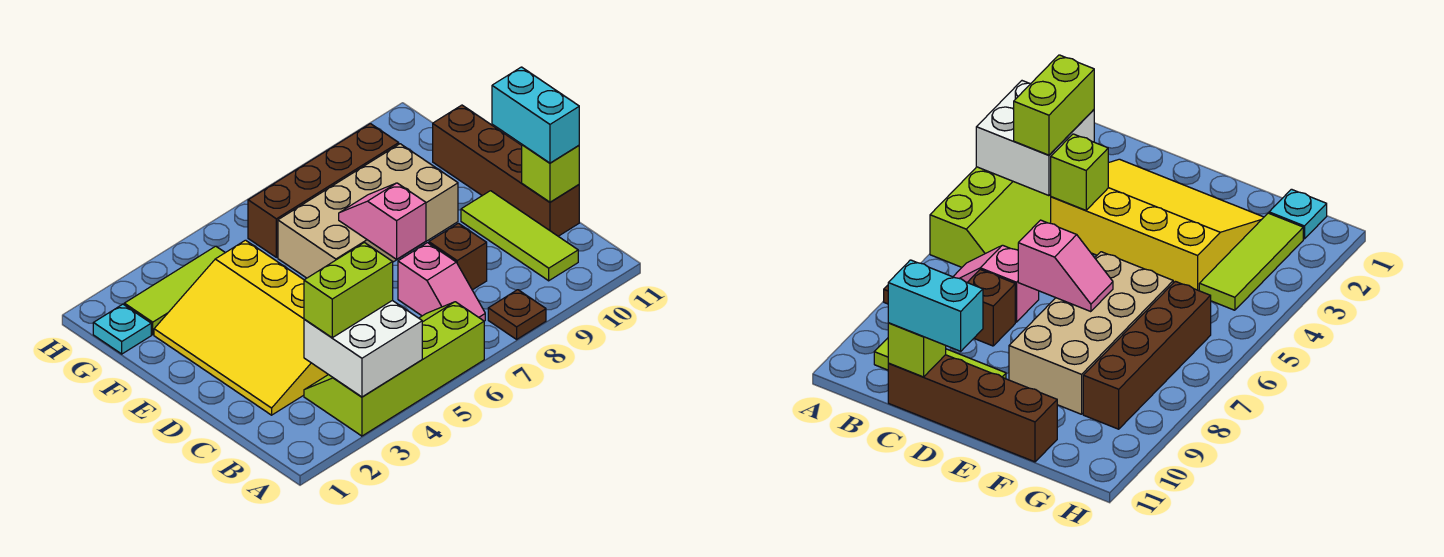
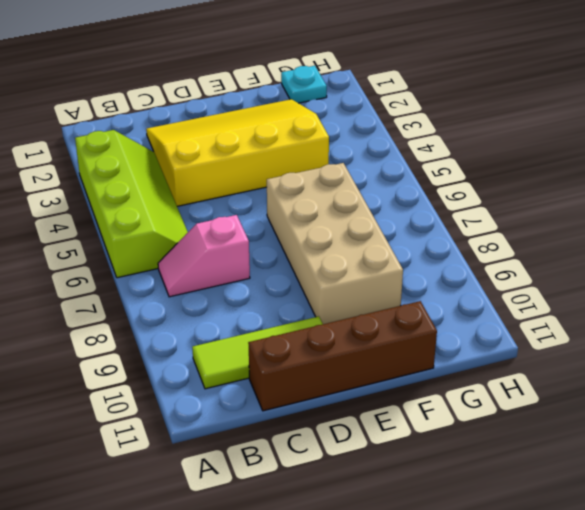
none -> brown 1x1 plate [488,290,546,339]
none -> brown 1x1 brick [429,223,487,290]
none -> lime 1x3 tile [124,246,225,335]

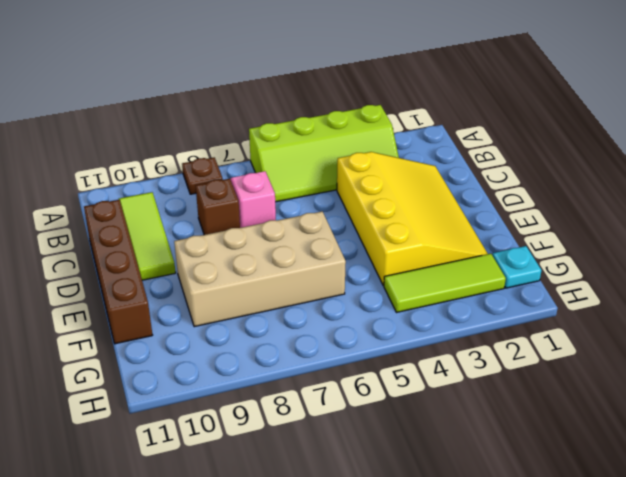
none -> brown 1x4 brick [248,124,399,257]
none -> white 2x2 brick [304,301,422,397]
none -> lime 1x1 brick [1051,134,1108,210]

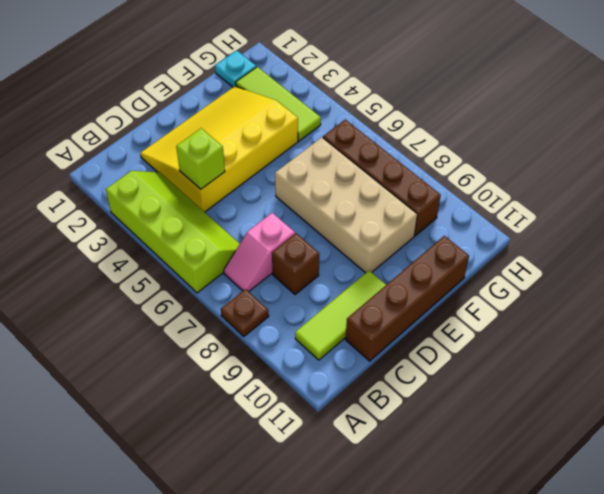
none -> white 2x2 brick [304,301,422,397]
none -> lime 1x1 brick [522,145,579,202]
none -> pink 1x2 slope [339,183,426,259]

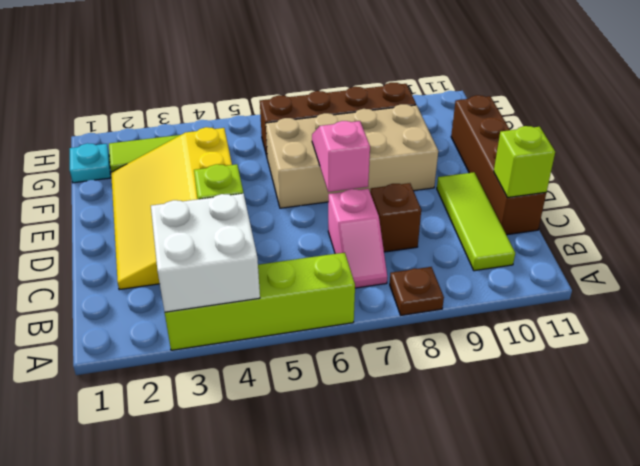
none -> lime 1x2 brick [304,242,393,338]
none -> cyan 1x2 brick [492,67,579,163]

